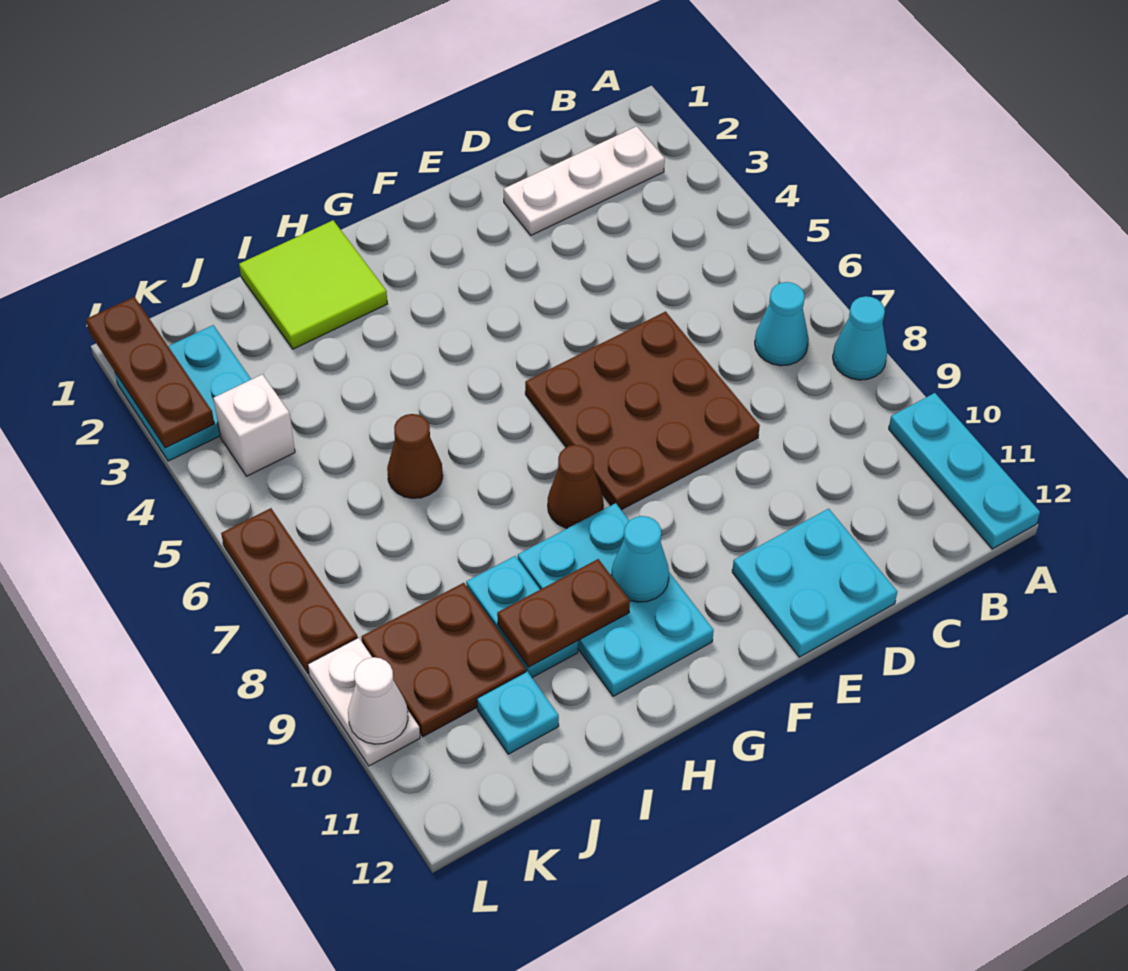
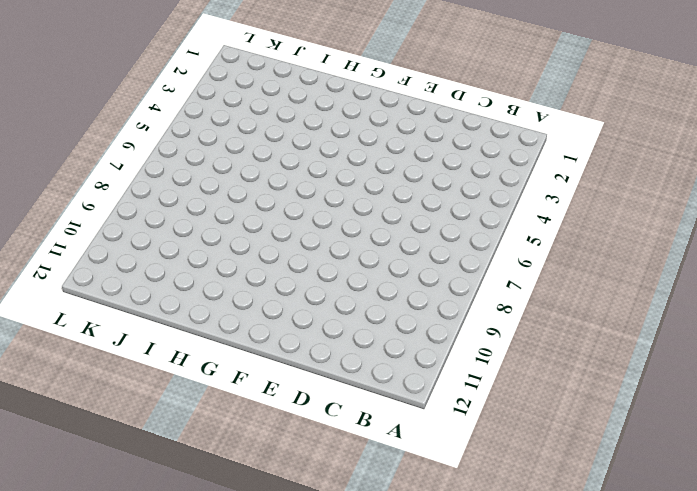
none -> cyan 1x1 cone [833,296,887,380]
none -> cyan 1x3 plate [889,393,1040,549]
none -> white 1x3 plate [504,126,665,235]

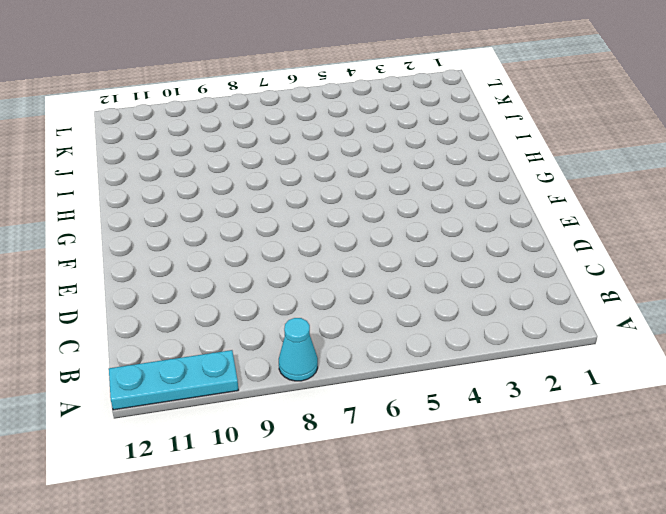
none -> white 1x3 plate [504,126,665,235]
none -> cyan 1x1 cone [755,282,809,366]
none -> brown 3x3 plate [525,312,760,510]

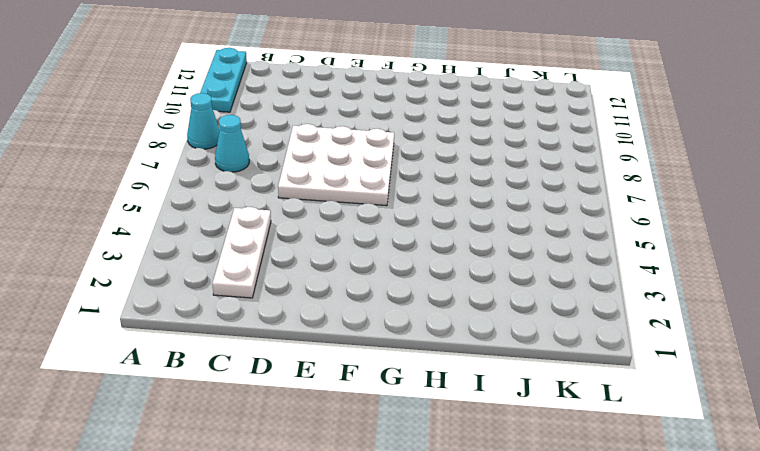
white 1x3 plate [212,207,271,298] -> white 1x3 plate turned to [504,126,665,235]
white 3x3 plate [278,124,394,206] -> brown 3x3 plate [525,312,760,510]
none -> cyan 2x2 plate [732,509,897,657]
none -> brown 1x1 cone [548,445,603,528]
none -> cyan 2x3 plate [518,503,714,696]

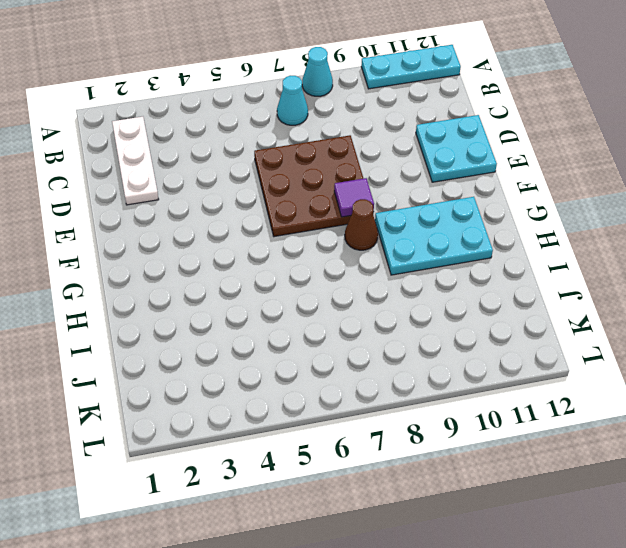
purple 1x1 tile [334,178,374,217] -> none
none -> lime 2x2 tile [239,220,388,349]
none -> brown 1x1 cone [387,414,443,498]
none -> cyan 1x2 plate [466,556,578,678]

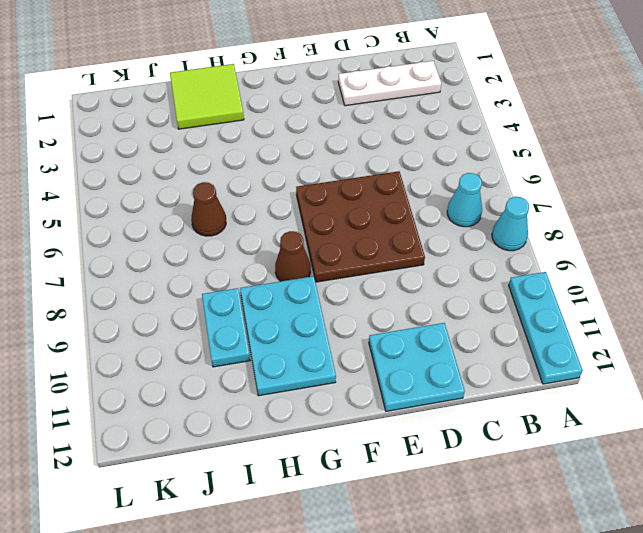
none -> brown 2x2 plate [361,583,526,737]
none -> cyan 1x1 plate [477,672,559,754]
none -> cyan 2x2 plate [115,325,251,461]

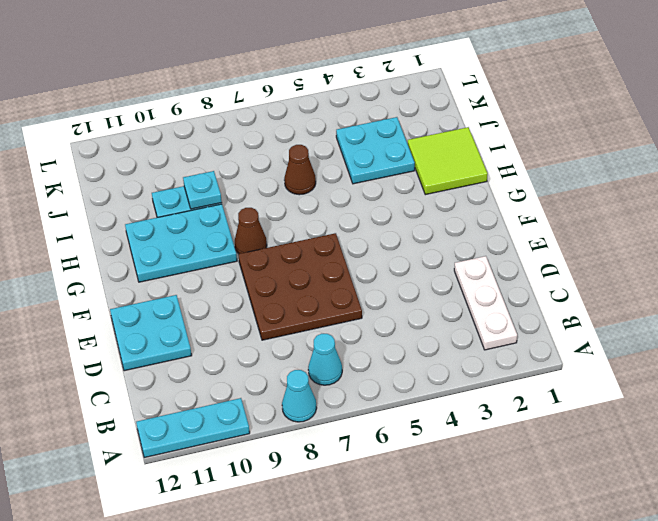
cyan 2x2 plate [336,117,415,184] -> cyan 2x2 plate moved to [115,325,251,461]
cyan 1x1 plate [183,171,222,209] -> cyan 1x1 plate moved to [477,672,559,754]
none -> brown 2x2 plate [361,583,526,737]
none -> white 1x1 brick [213,374,295,476]
none -> brown 1x3 plate [221,508,358,674]

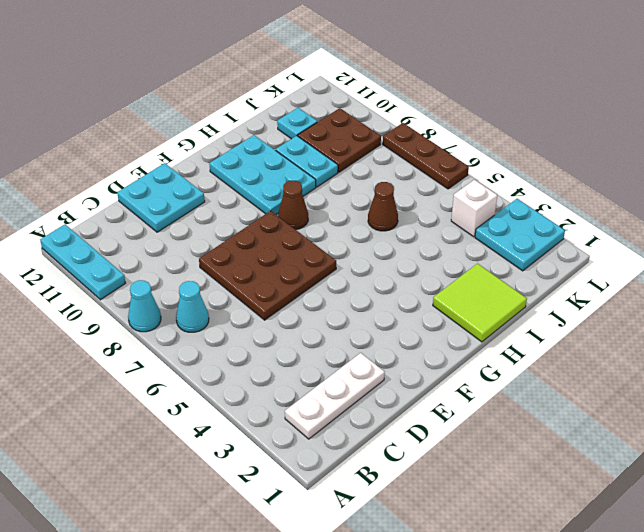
none -> white 1x2 plate [308,638,420,766]
none -> cyan 1x1 cone [611,516,669,602]
none -> brown 1x2 plate [497,559,630,667]

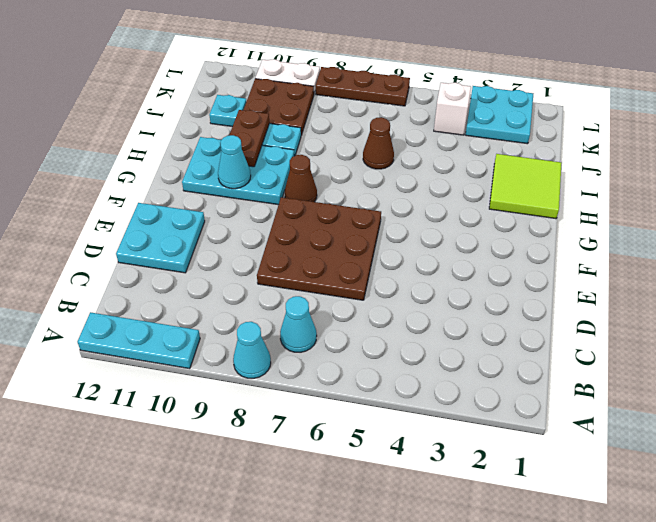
none -> white 1x3 plate [504,126,665,235]
none -> brown 1x3 plate [86,297,214,448]
none -> white 1x1 cone [348,657,408,744]

